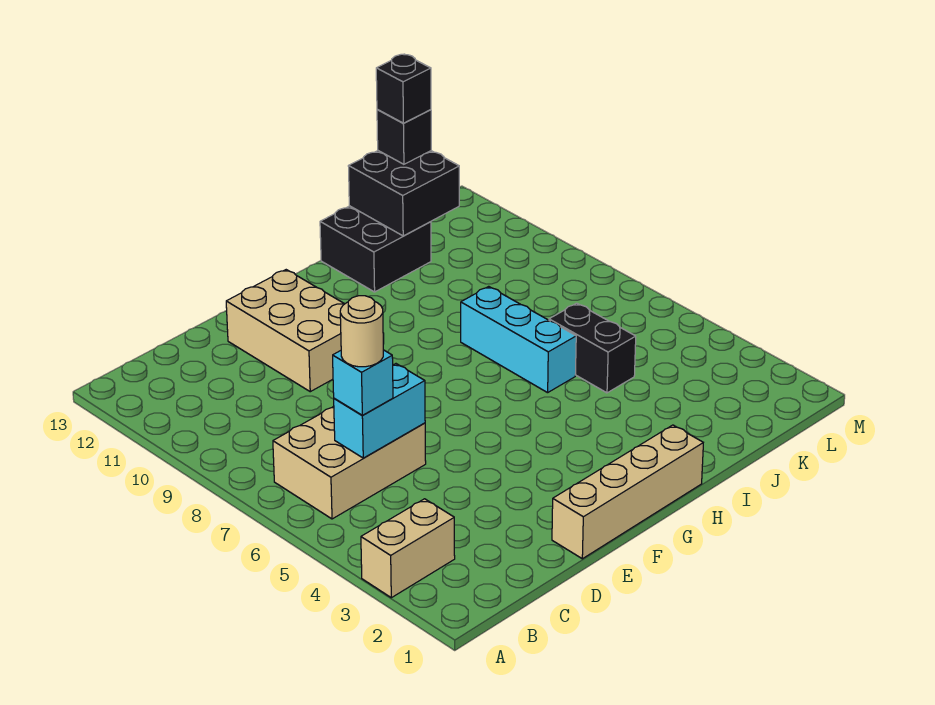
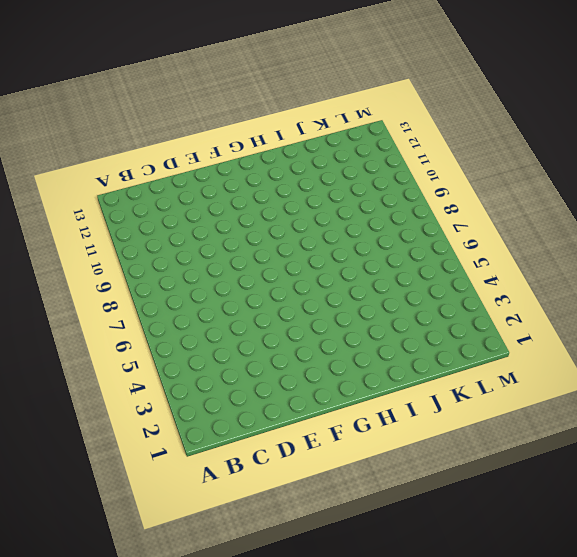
none -> tan 1x2 brick [361,499,455,598]
none -> tan 2x3 brick [273,407,426,519]
none -> tan 1x4 brick [552,425,703,559]

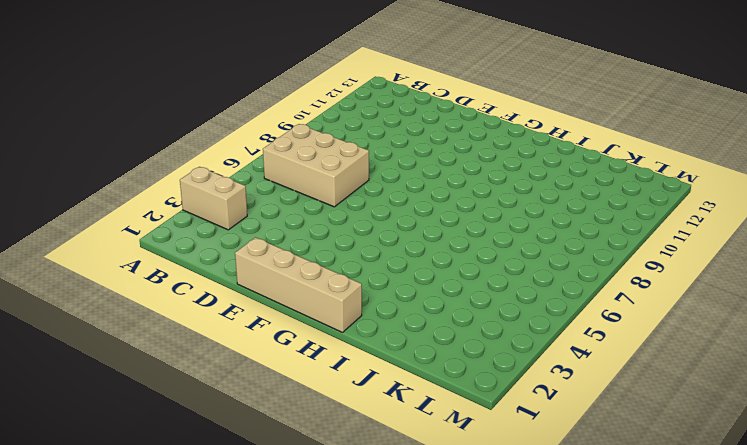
none -> tan 2x3 brick [226,270,344,392]
none -> cyan 1x3 brick [461,286,576,393]
none -> black 2x2 brick [320,206,431,292]

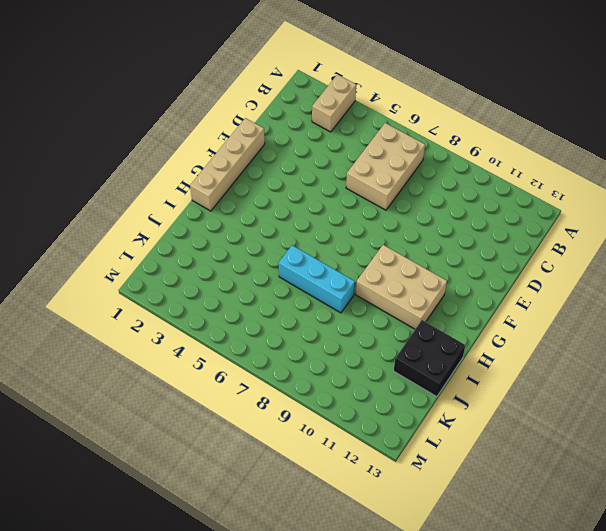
tan 2x3 brick [356,245,447,329] -> tan 2x3 brick moved to [226,270,344,392]
none -> black 1x2 brick [549,303,636,393]
none -> cyan 1x2 brick [334,364,425,458]
none -> black 2x2 brick [348,151,459,236]

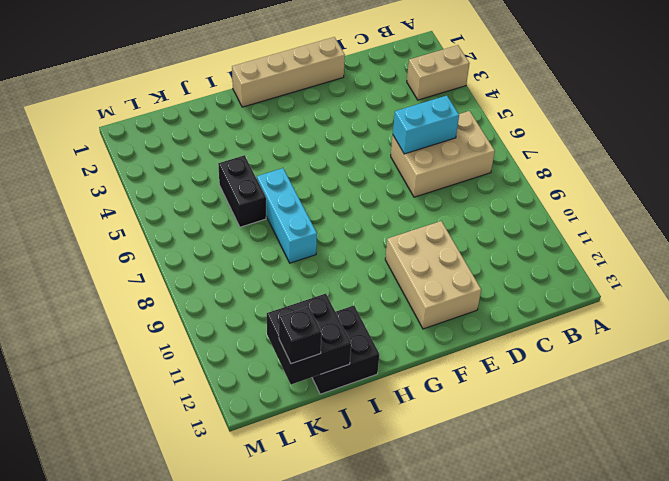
none -> cyan 1x1 brick [333,350,393,415]
none -> tan 1x1 round brick [340,296,383,367]
none -> black 1x1 brick [376,54,431,123]

